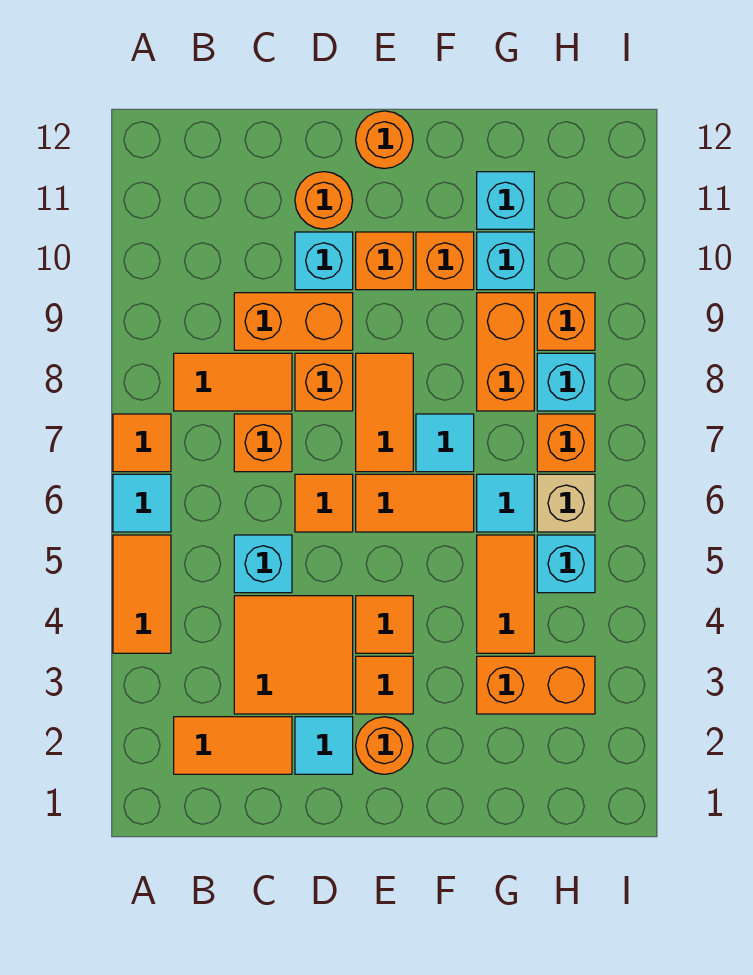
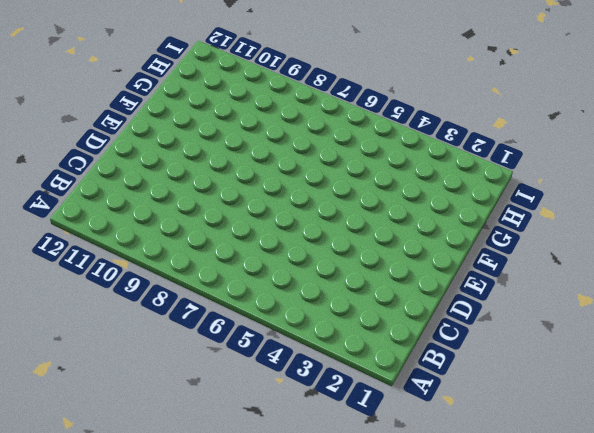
none -> orange 1x2 tile [113,535,171,653]
none -> cyan 1x1 tile [113,474,171,532]
none -> orange 1x1 tile [113,414,171,472]
none -> orange 1x2 tile [174,717,292,774]

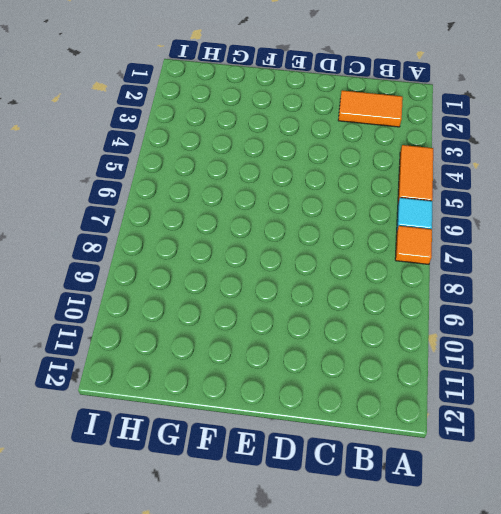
none -> orange 1x2 tile [174,353,292,411]
none -> orange 2x2 tile [234,596,353,714]
none -> cyan 1x1 brick [234,535,292,593]
none -> orange 1x1 brick [234,414,292,472]

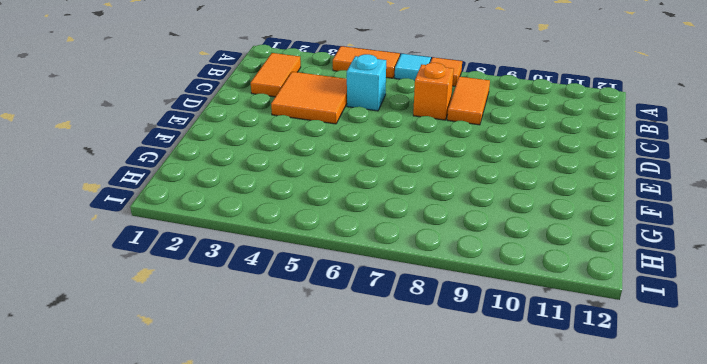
none -> orange 1x2 brick [234,293,353,350]
none -> cyan 1x1 tile [295,717,353,774]
none -> orange 1x1 tile [295,474,353,532]
none -> orange 1x1 brick [295,353,353,411]

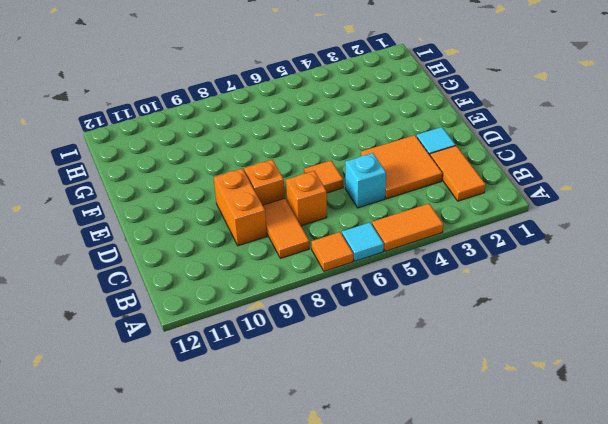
none -> cyan 1x1 brick [295,232,353,290]
none -> orange 1x1 round brick [295,172,353,229]
none -> orange 1x1 round brick [356,717,413,774]
none -> orange 1x1 tile [356,656,413,714]

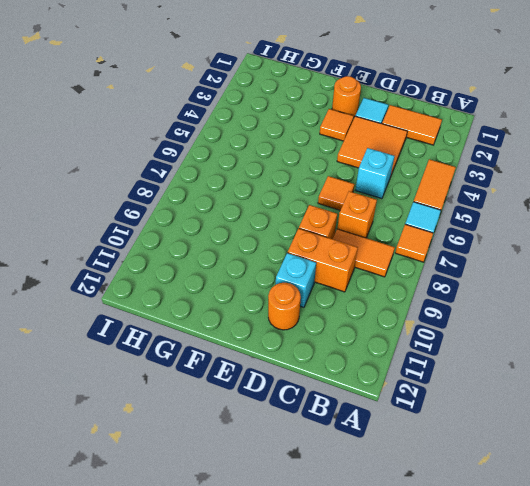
none -> orange 1x1 tile [356,596,413,653]
none -> orange 1x2 tile [356,474,474,532]
none -> orange 1x2 tile [356,353,413,472]
none -> orange 1x1 brick [356,232,413,290]

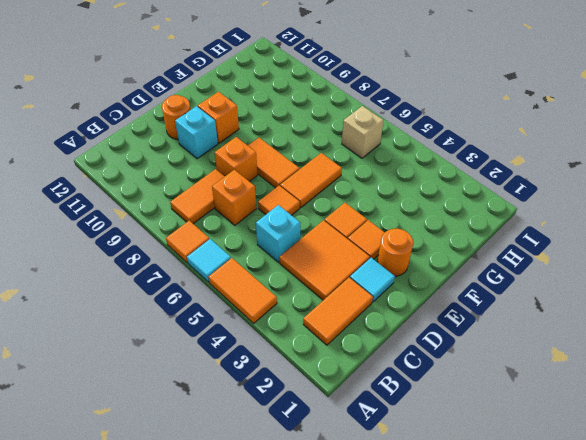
none -> orange 1x2 brick [234,293,353,350]
none -> orange 1x1 round brick [356,111,413,169]
none -> cyan 1x1 tile [416,414,474,472]
none -> orange 1x1 brick [416,232,474,290]

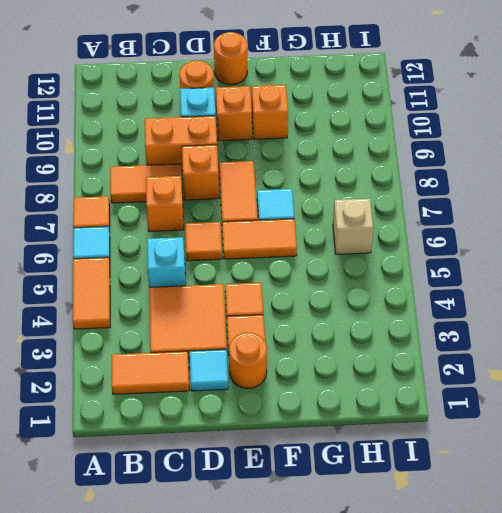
none -> orange 1x2 brick [477,656,595,714]
none -> orange 1x2 tile [477,535,534,653]
none -> cyan 1x1 tile [477,474,534,532]
none -> orange 1x2 brick [477,293,534,411]

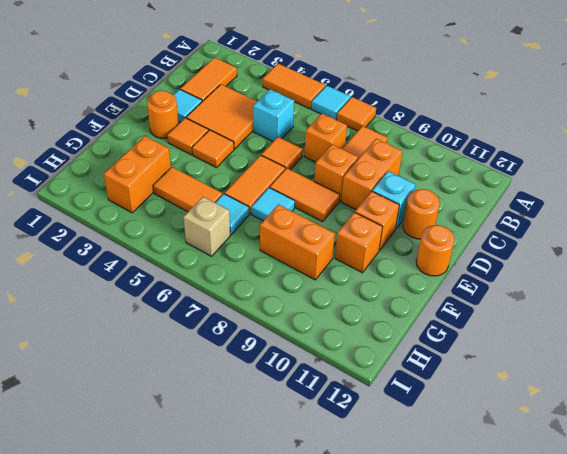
none -> cyan 1x1 brick [477,232,534,290]
none -> cyan 1x1 brick [477,172,534,229]
none -> cyan 1x1 brick [537,535,595,593]
none -> orange 1x1 brick [537,414,595,472]

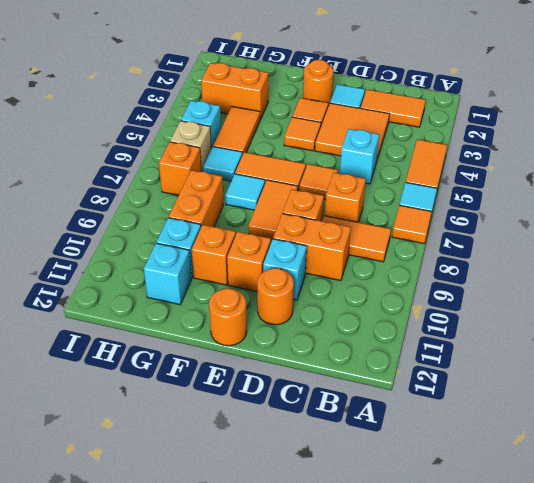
none -> cyan 1x1 brick [537,353,595,411]
none -> orange 1x1 brick [537,293,595,350]

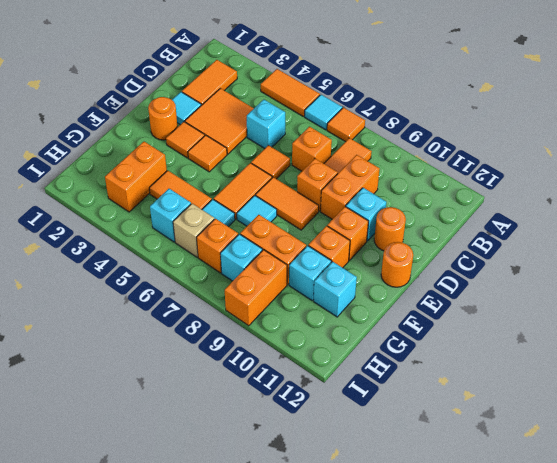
orange 1x2 brick [225,250,287,326] -> orange 1x1 brick [537,293,595,350]

